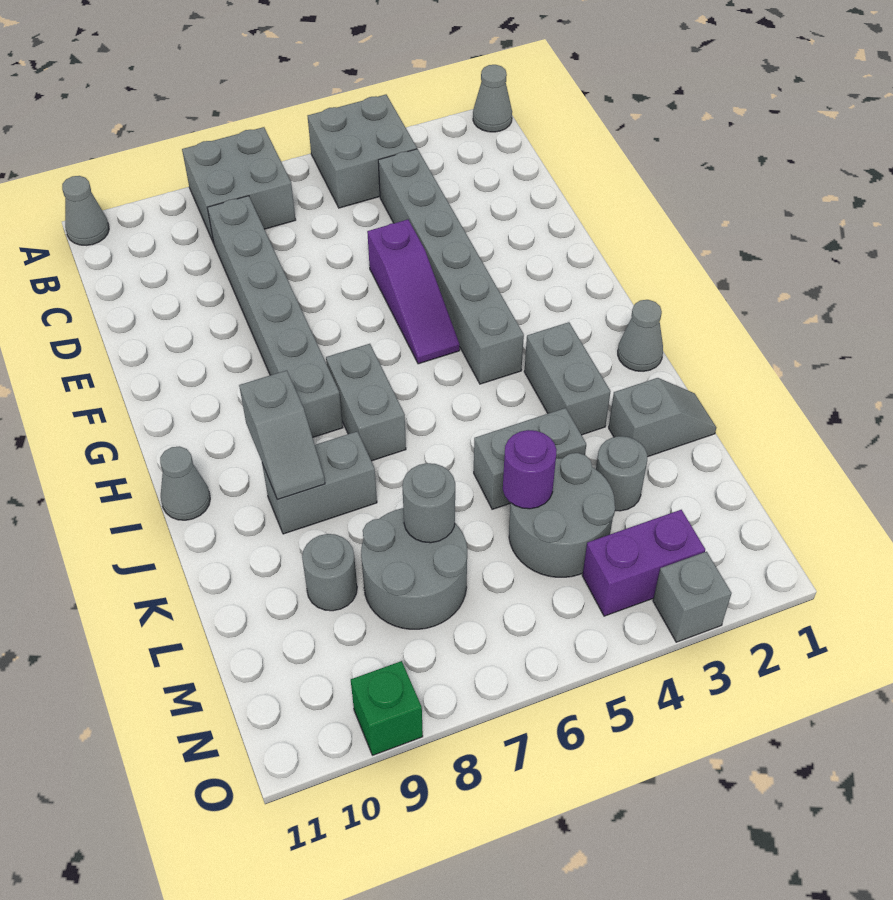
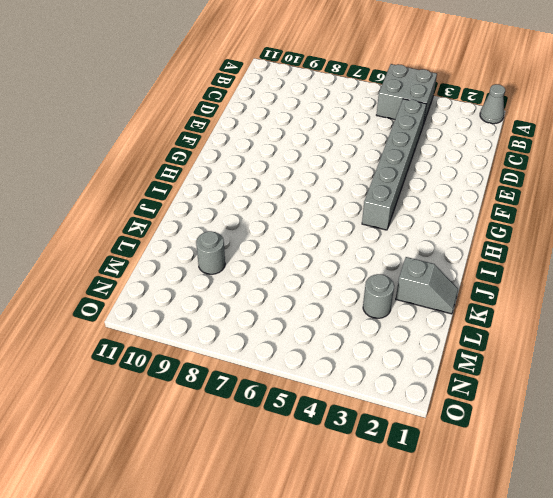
none -> grey 2x2 brick [182,127,296,243]
none -> grey 1x1 cone [62,176,109,245]
none -> grey 1x6 brick [207,196,343,438]

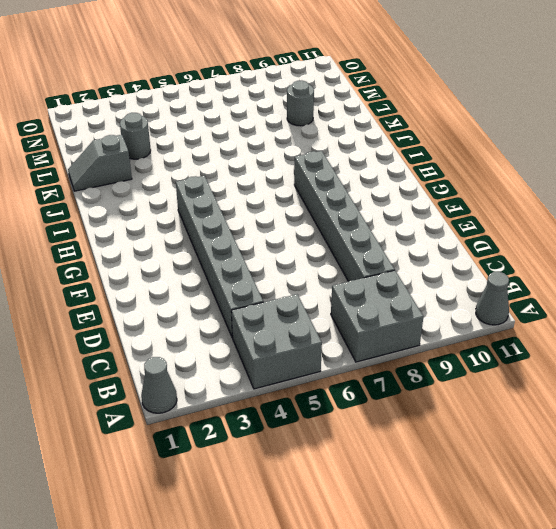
none -> purple 1x3 slope [367,220,460,364]
none -> grey 1x2 brick [326,344,406,461]
none -> grey 1x1 cone [618,300,663,371]

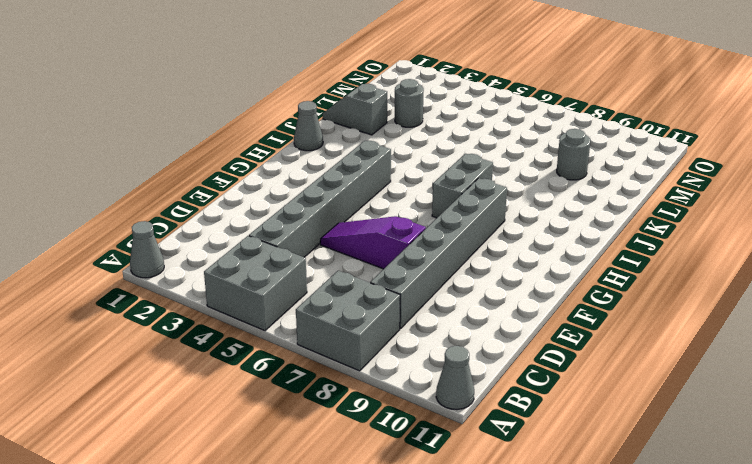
purple 1x3 slope [320,216,426,269] -> purple 1x3 slope turned to [367,220,460,364]
none -> grey 1x2 brick [524,322,611,435]
none -> grey 1x1 cone [160,446,210,520]
none -> grey 1x2 brick [262,432,377,534]

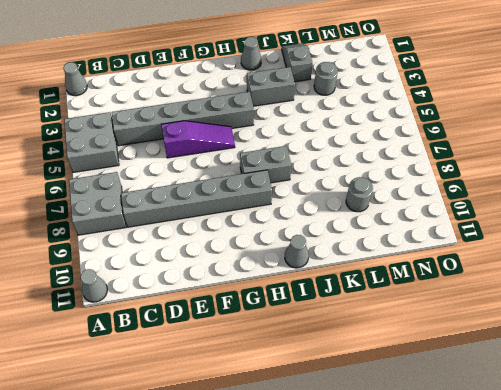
none -> grey 1x2 brick [262,432,377,534]
none -> grey 1x2 brick [474,408,586,509]
none -> grey 2x2 round brick [509,453,615,577]

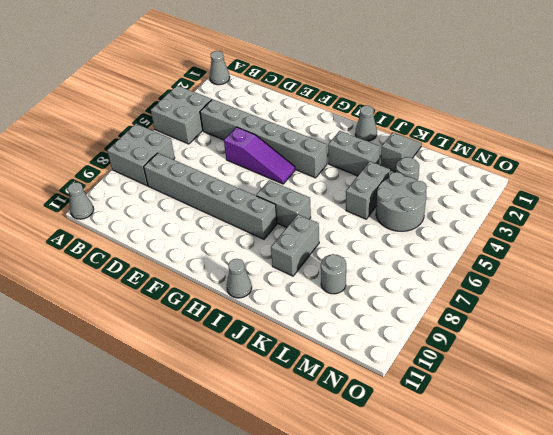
none -> grey 2x2 round brick [361,508,467,629]
none -> purple 1x2 brick [582,510,705,616]
none -> grey 1x1 brick [653,552,732,642]

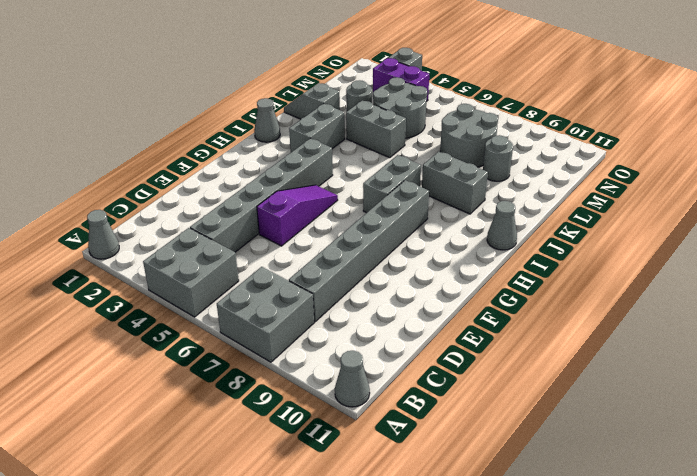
none -> green 1x1 brick [351,661,423,755]
none -> grey 1x2 slope [239,370,325,500]
none -> purple 1x1 round brick [503,430,557,509]

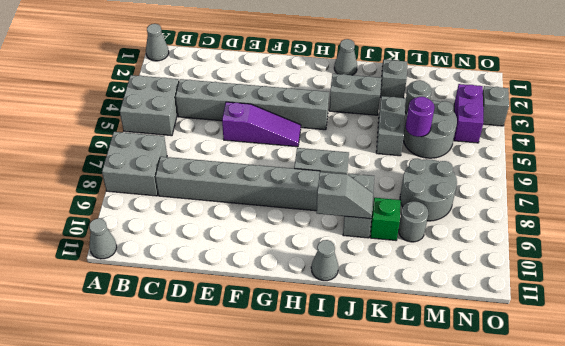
green 1x1 brick [370,198,401,240] -> green 1x1 brick moved to [351,661,423,755]
none -> grey 1x1 round brick [402,463,455,543]

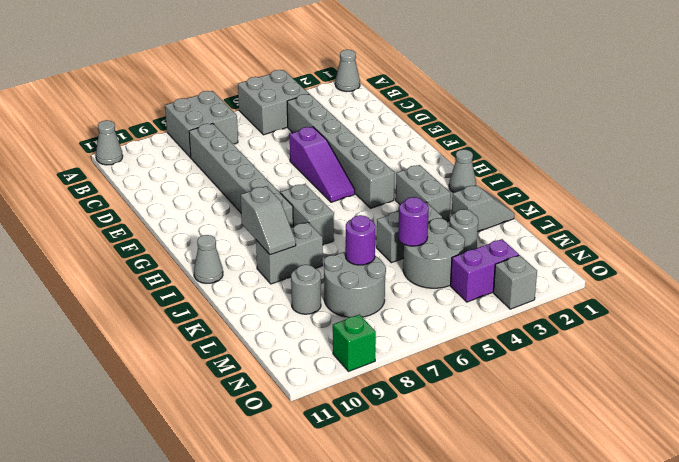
purple 1x1 round brick [345,215,375,265] -> grey 1x1 round brick [402,463,455,543]

